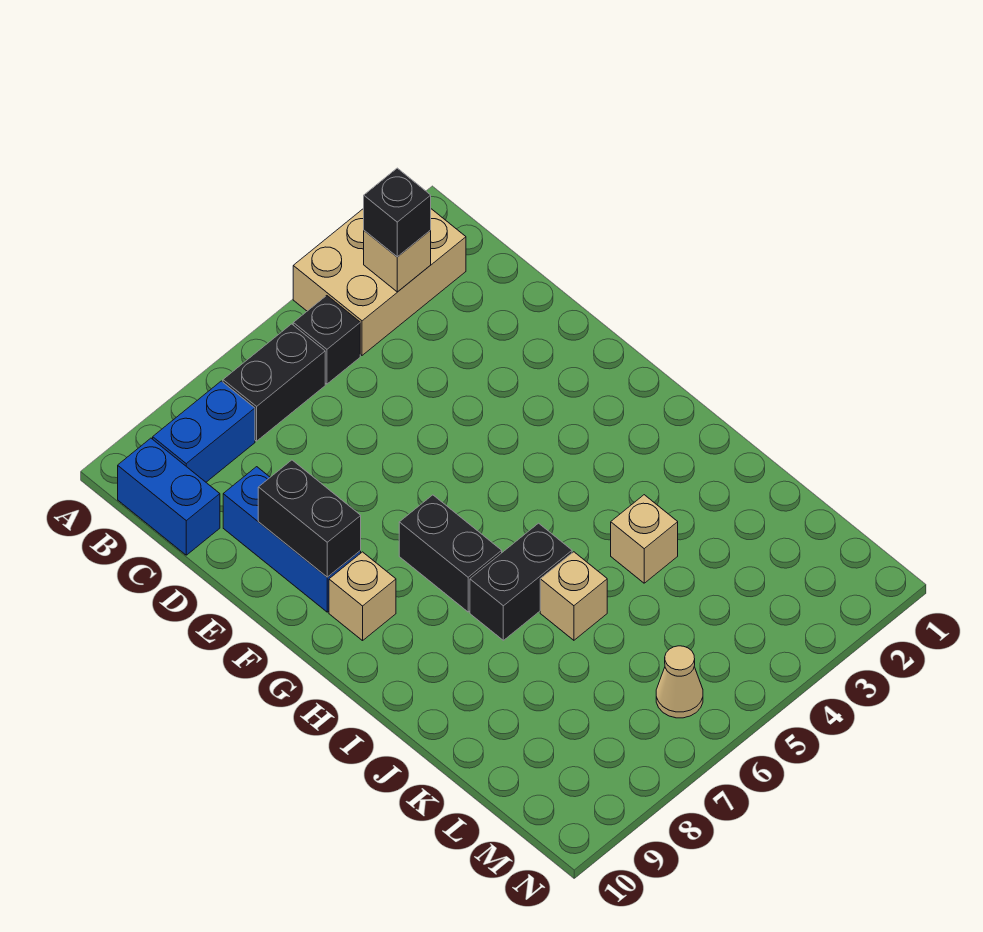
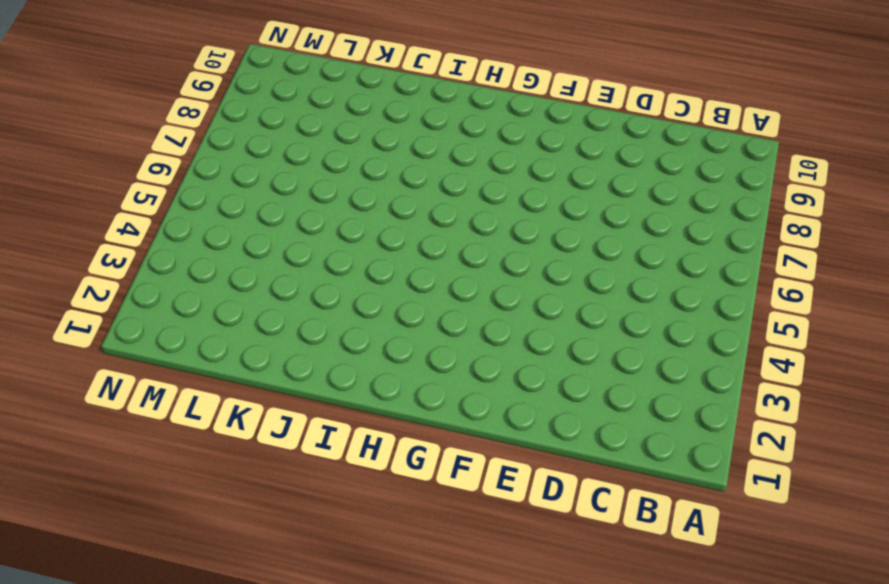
none -> tan 2x3 brick [293,208,466,355]
none -> black 1x1 brick [293,296,360,384]
none -> black 1x2 brick [223,324,325,441]

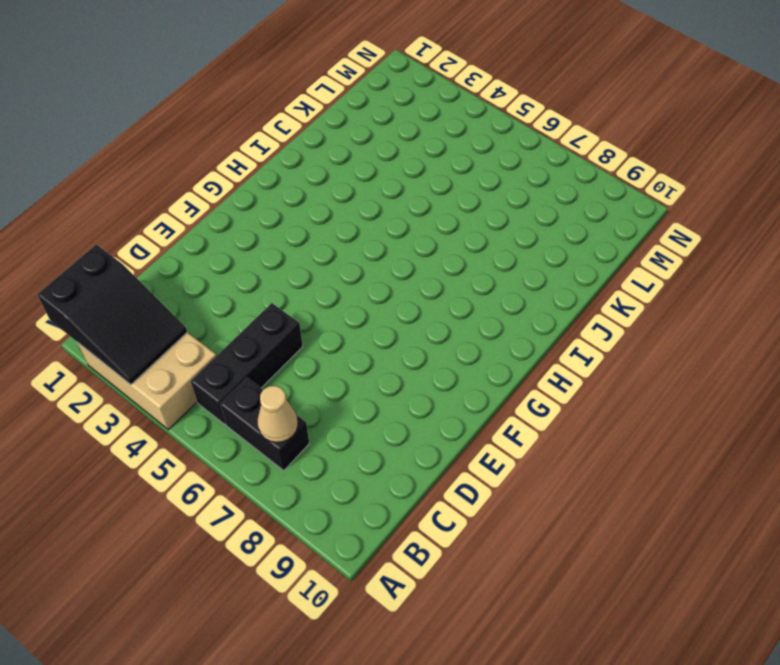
black 2x3 slope [37,245,187,385] -> tan 1x1 brick [364,230,431,292]
black 1x3 brick [191,303,303,424] -> black 1x1 brick [293,296,360,384]
tan 1x1 cone [258,386,298,443] -> tan 1x1 cone moved to [656,646,703,718]
none -> blue 1x2 brick [153,381,255,482]
none -> blue 1x2 brick [118,438,220,555]
none -> blue 1x3 brick [223,467,361,612]

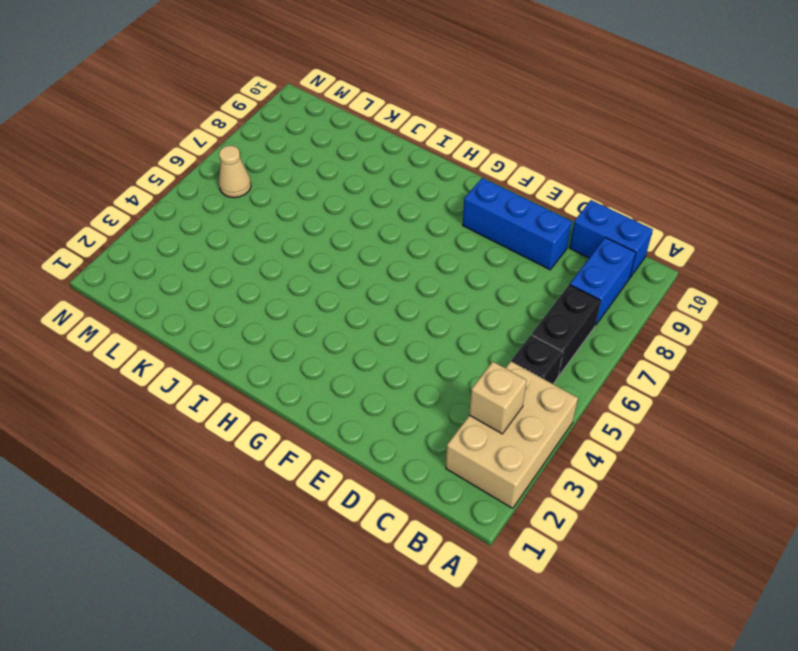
none -> black 1x2 brick [399,495,502,612]
none -> tan 1x1 brick [329,552,396,641]
none -> black 1x2 brick [470,523,572,640]

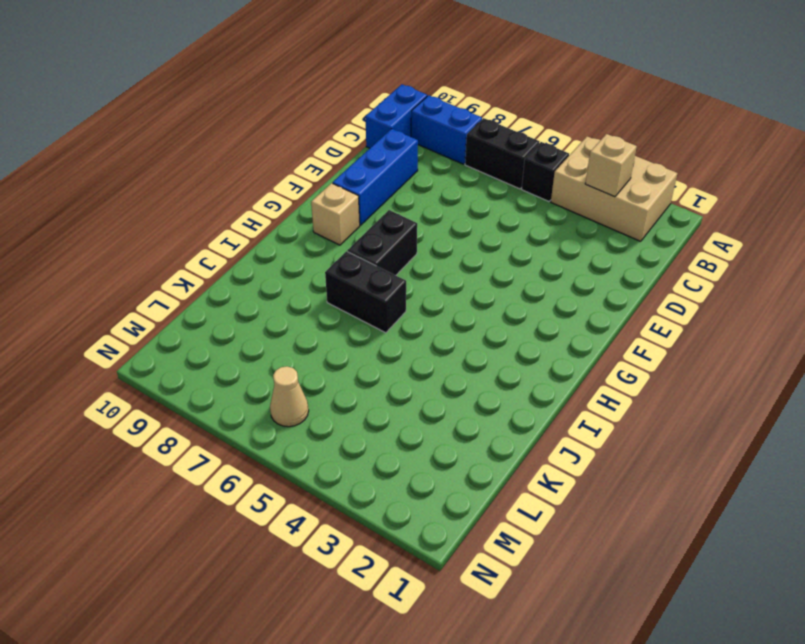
none -> tan 1x1 brick [611,495,678,583]
none -> tan 1x1 brick [540,552,607,640]
none -> black 1x2 brick [258,460,361,577]

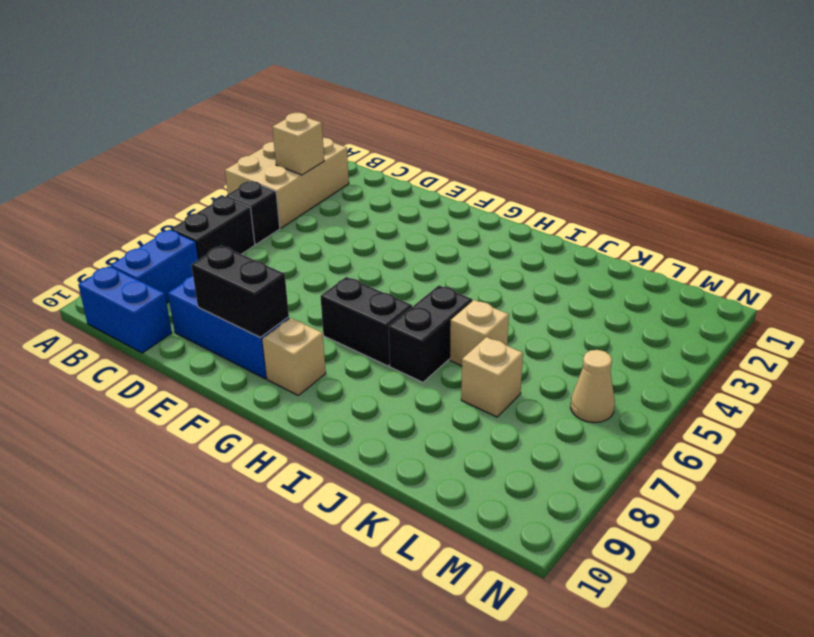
tan 1x1 brick [461,337,523,417] -> tan 1x1 brick moved to [611,495,678,583]
none -> black 1x1 brick [364,168,431,257]

